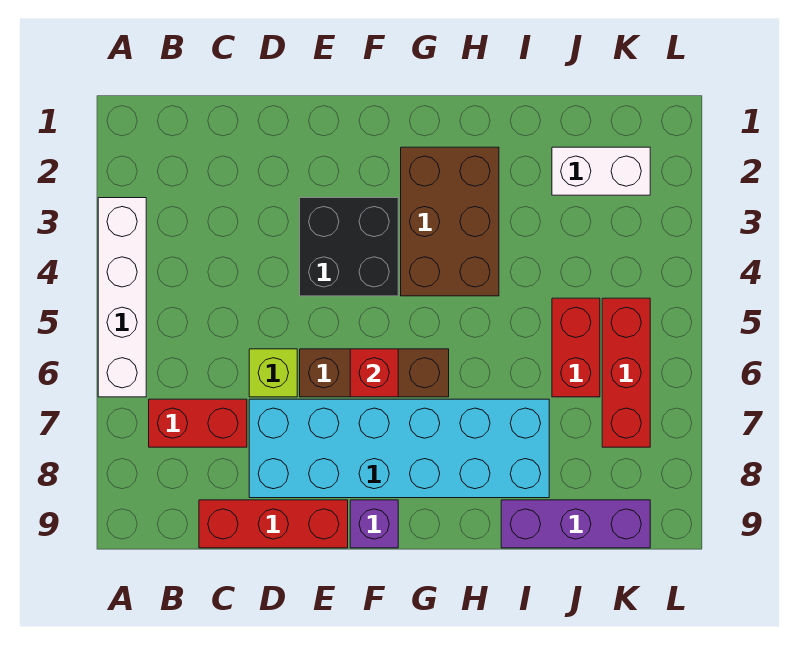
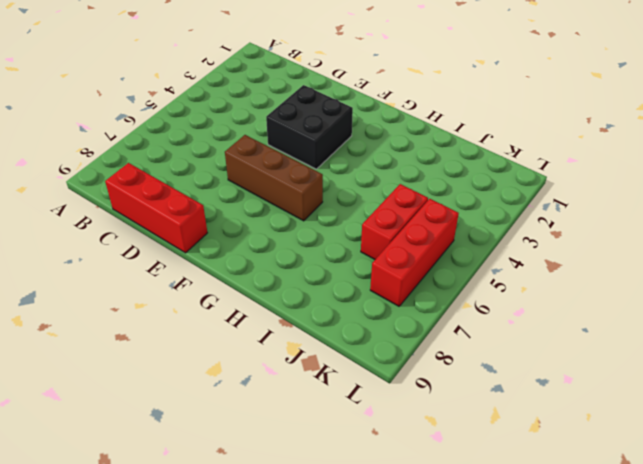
none -> white 1x4 brick [98,198,146,397]
none -> red 1x2 brick [149,399,247,447]
none -> lime 1x1 brick [249,349,297,397]

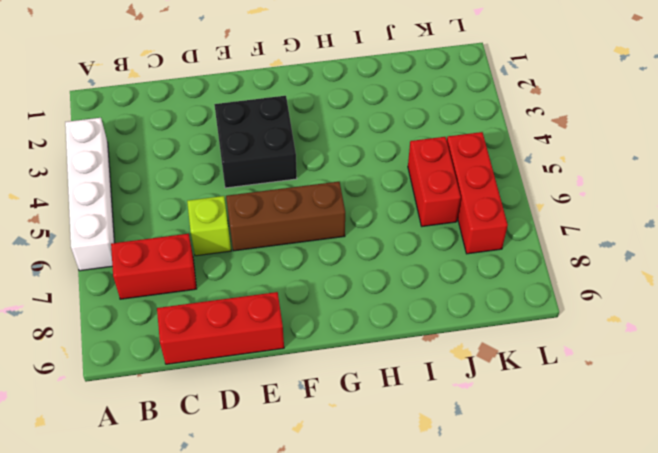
none -> cyan 2x6 brick [249,399,549,498]
none -> purple 1x1 brick [350,500,398,548]
none -> brown 2x3 brick [401,147,499,296]

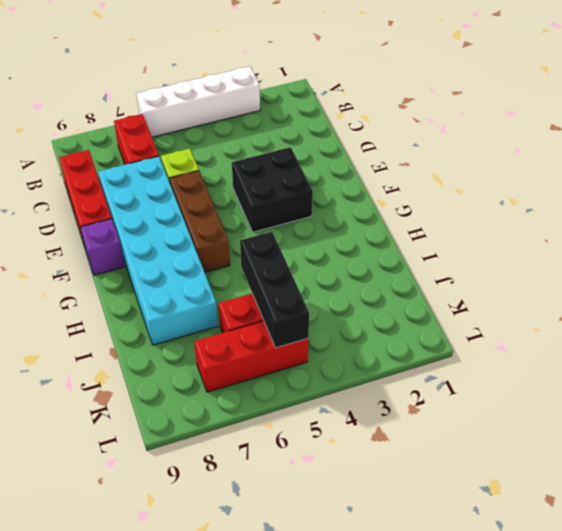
black 1x3 brick [240,232,309,348] -> none
none -> brown 2x3 brick [401,147,499,296]
none -> purple 1x3 brick [501,500,650,548]
none -> white 1x2 brick [552,147,650,195]

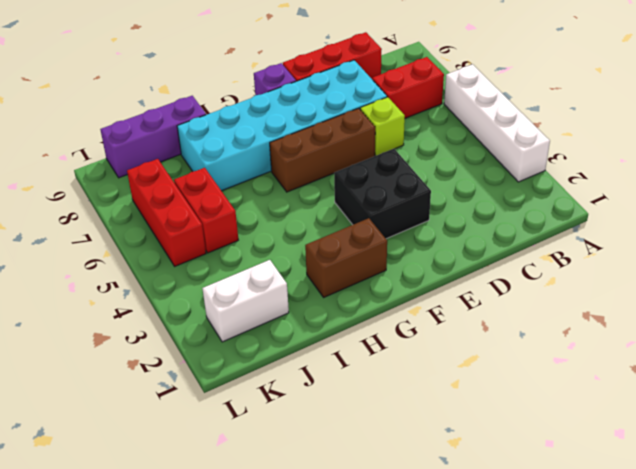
brown 1x2 brick [305,218,387,297] -> brown 2x3 brick [401,147,499,296]
none -> red 1x1 brick [350,349,398,397]

